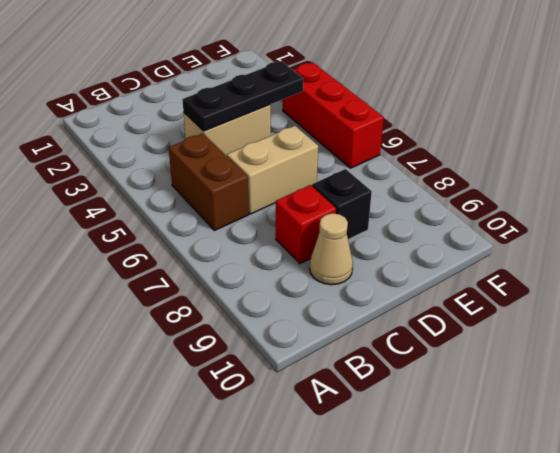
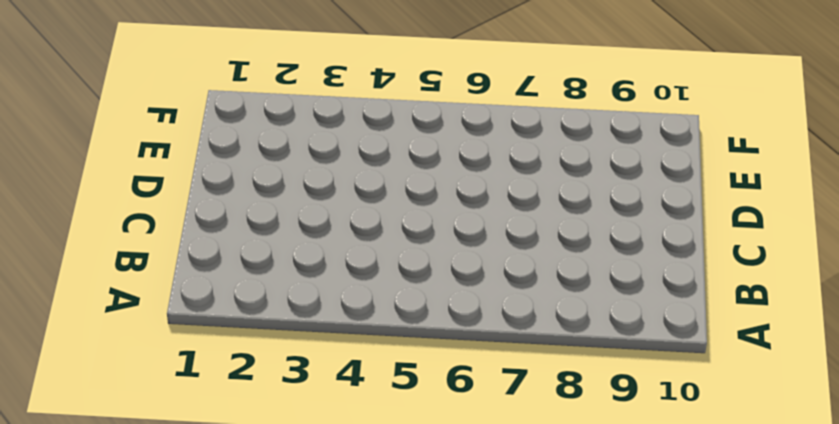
none -> brown 1x2 brick [169,133,249,231]
none -> tan 1x2 brick [184,105,271,156]

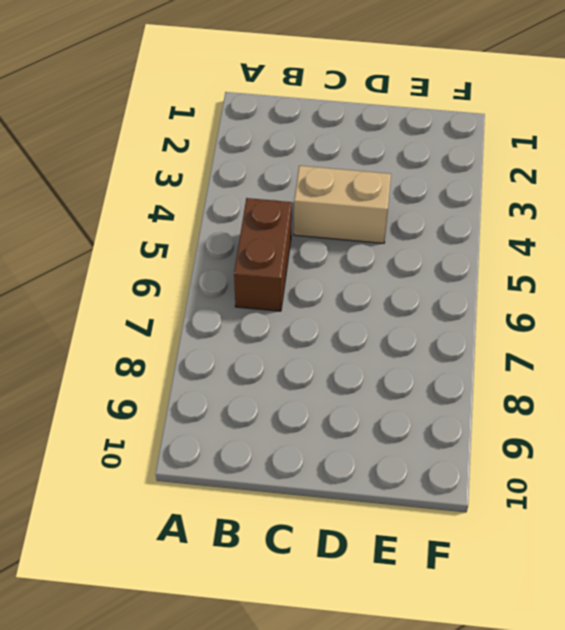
none -> tan 1x2 brick [227,126,318,214]
none -> red 1x1 brick [276,185,336,264]

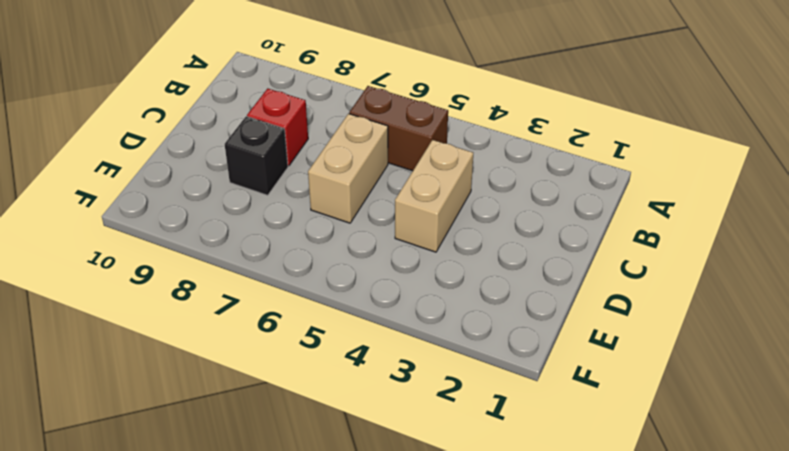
none -> tan 1x1 cone [310,213,353,285]
none -> red 1x3 brick [283,62,384,168]

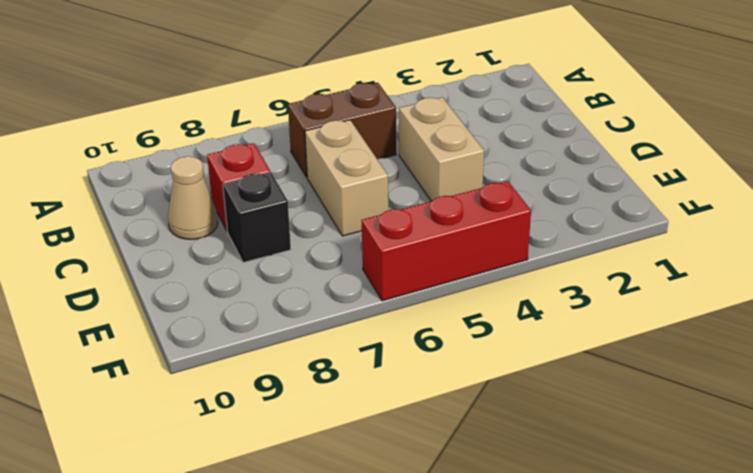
none -> black 1x3 plate [182,61,303,131]

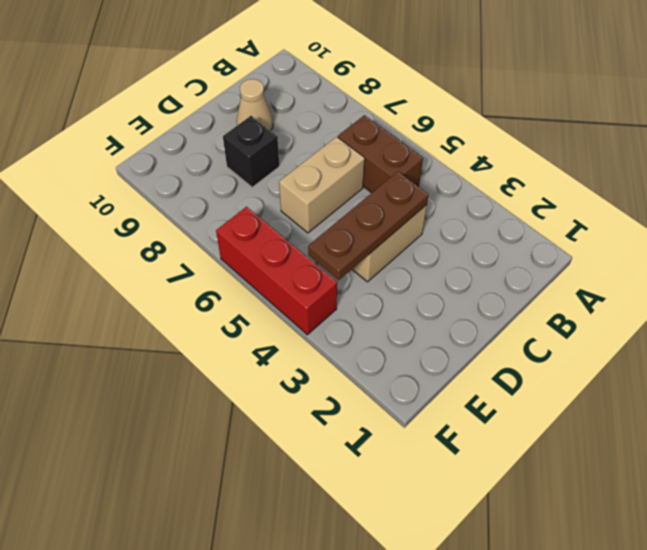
brown 1x3 plate [308,172,428,280] -> black 1x3 plate [182,61,303,131]
none -> red 1x1 brick [276,185,336,264]

